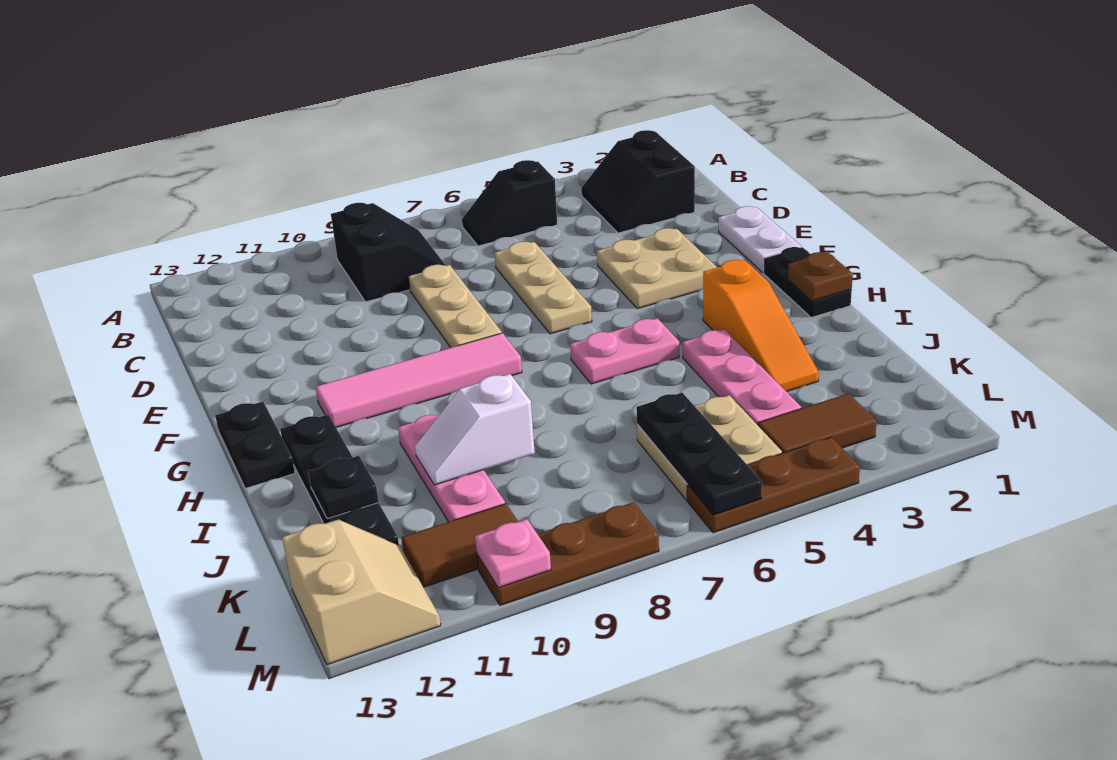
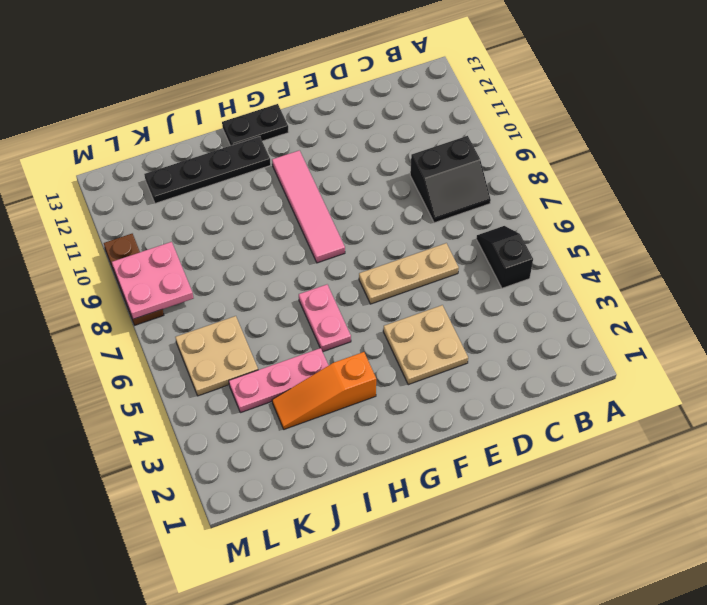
pink 2x2 plate [112,242,193,319] -> none
none -> black 2x2 slope [581,130,695,233]
none -> tan 1x3 plate [408,265,502,348]
none -> white 1x2 plate [719,206,801,272]

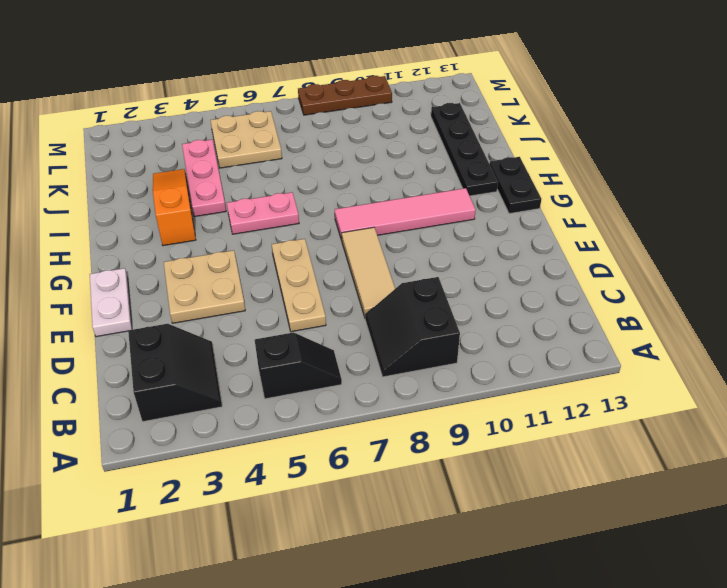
tan 1x3 tile [342,227,395,317] -> tan 1x3 plate [408,265,502,348]
none -> black 1x2 plate [763,247,852,318]
none -> pink 1x3 plate [398,415,505,522]
none -> brown 1x2 tile [758,394,877,453]

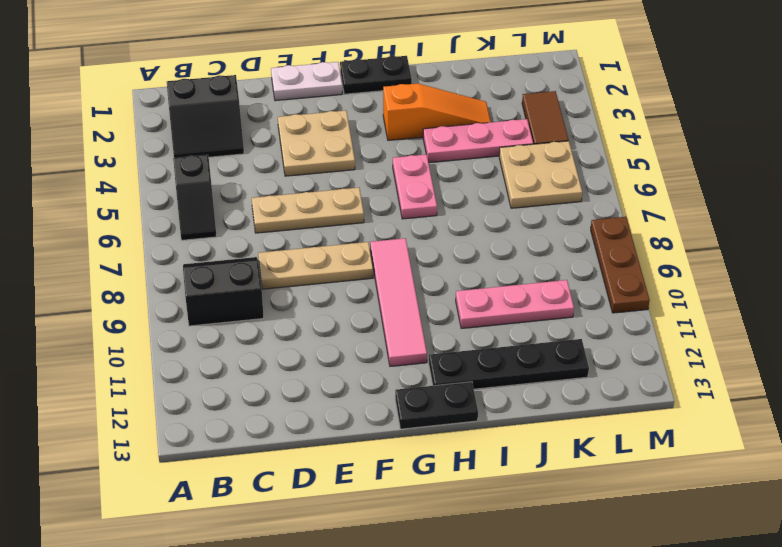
none -> brown 1x2 tile [401,504,518,587]
none -> tan 2x2 slope [282,519,441,665]
none -> brown 1x3 plate [687,437,860,533]

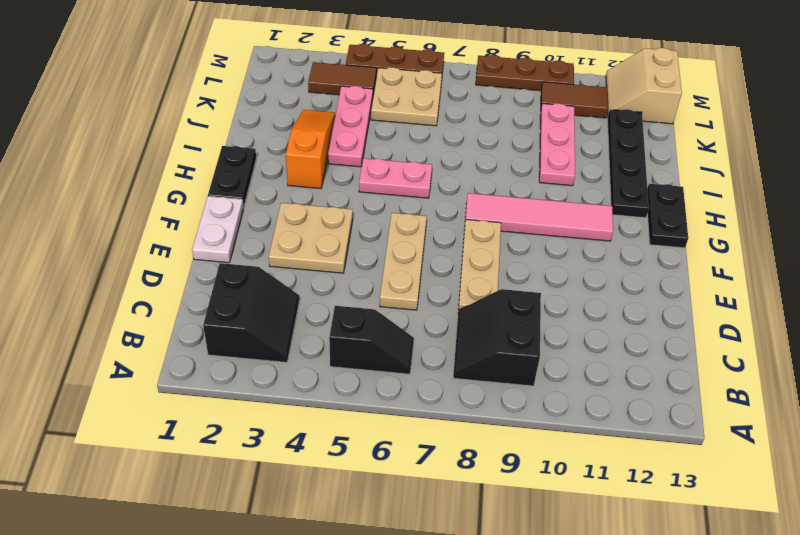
none -> brown 1x1 plate [788,252,853,301]
none -> white 1x2 slope [415,374,535,485]
none -> black 1x1 plate [308,456,379,519]

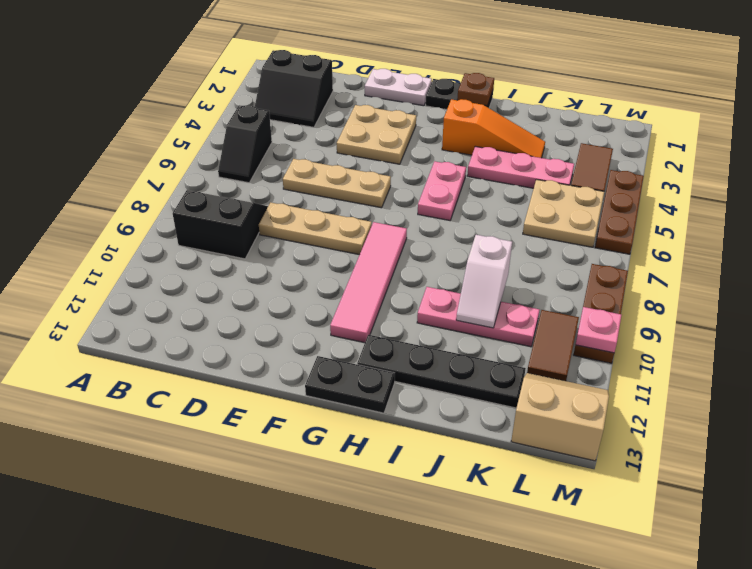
none -> black 1x1 plate [308,456,379,519]
none -> black 1x3 plate [636,393,762,515]

